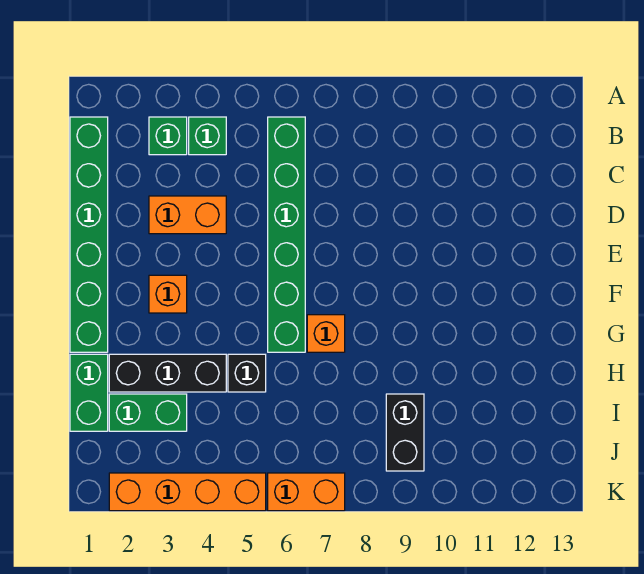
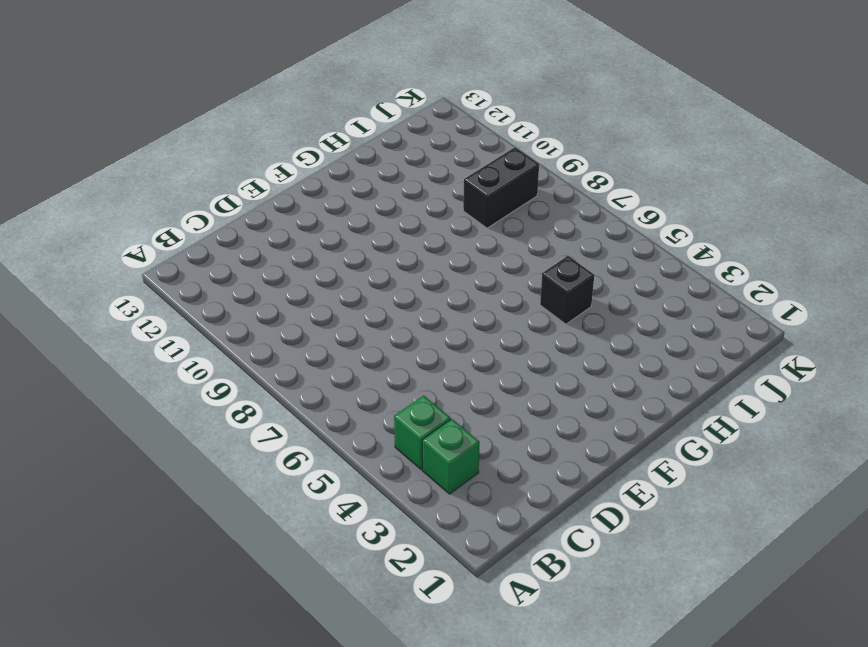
none -> green 1x6 brick [70,117,108,352]
none -> green 1x6 brick [268,117,305,352]
none -> orange 1x2 brick [149,196,226,234]

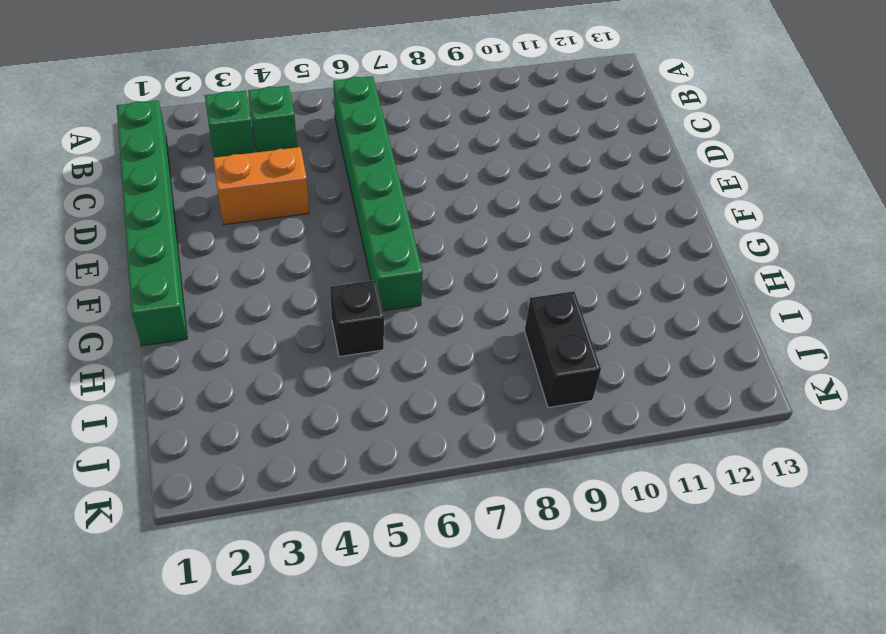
none -> orange 1x1 brick [149,275,187,313]
none -> orange 1x1 brick [307,315,345,352]
none -> green 1x2 brick [70,354,108,431]

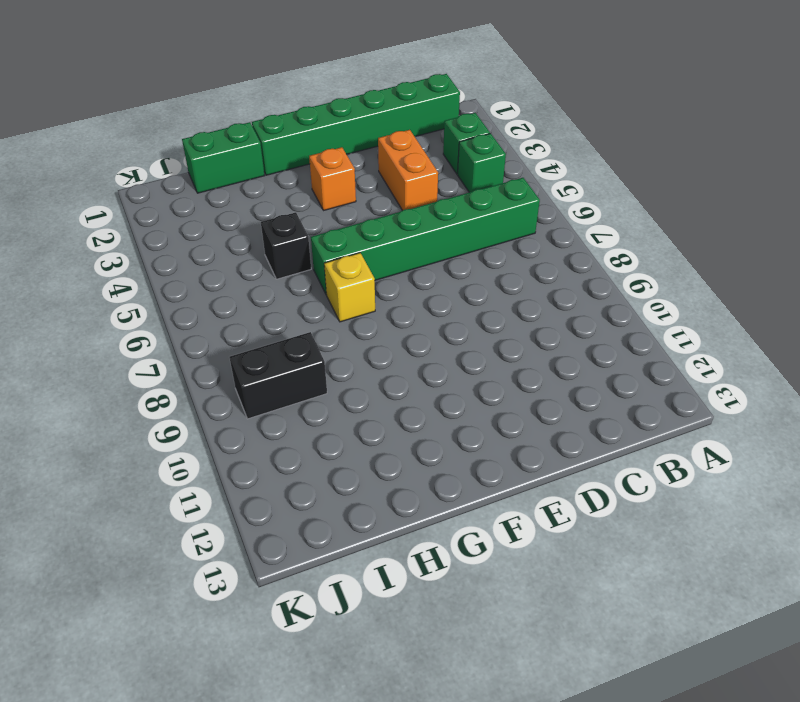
yellow 1x1 brick [324,253,375,322] -> orange 1x1 brick [307,315,345,352]
none -> black 1x3 brick [109,354,226,392]
none -> green 1x2 brick [109,394,187,431]
none -> orange 1x4 brick [109,473,266,511]

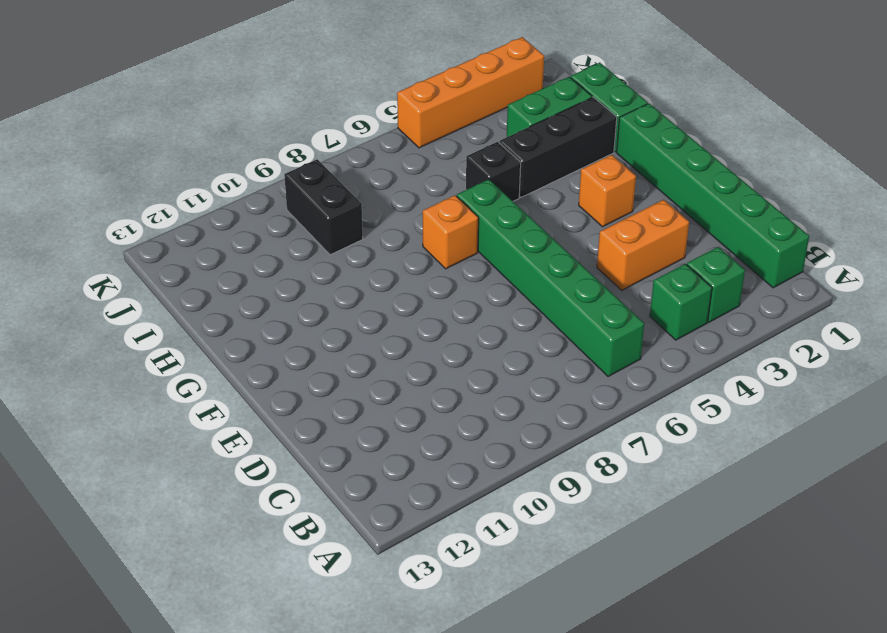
none -> orange 1x2 brick [268,473,345,511]

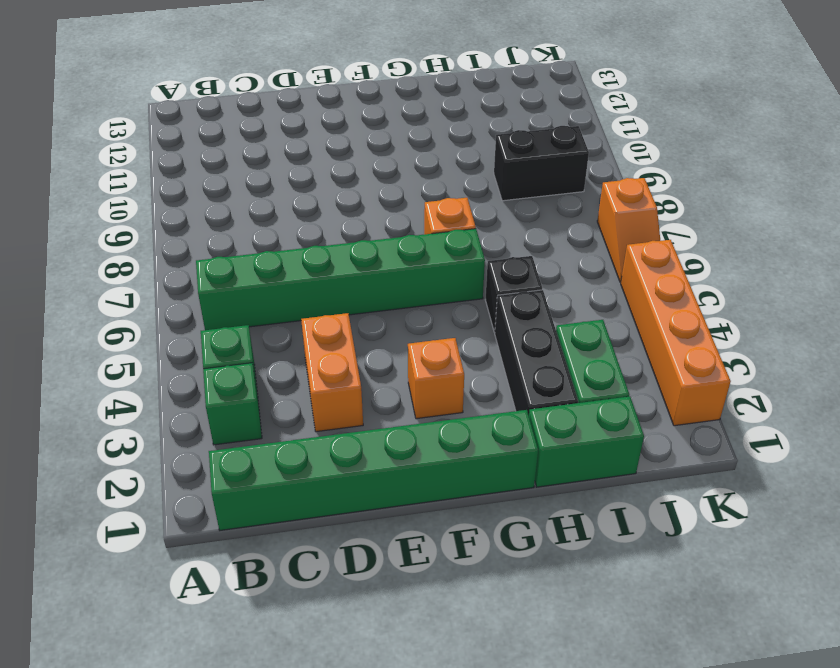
orange 1x2 slope [597,178,660,282] -> orange 1x2 brick [268,473,345,511]

